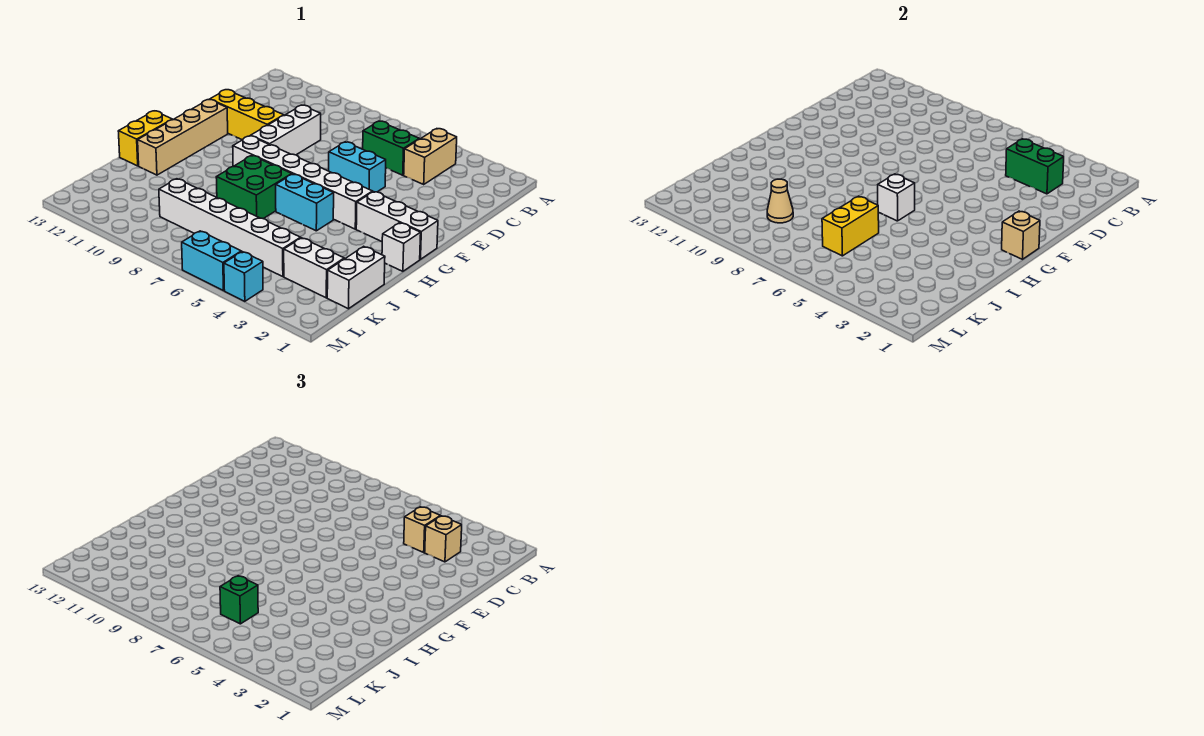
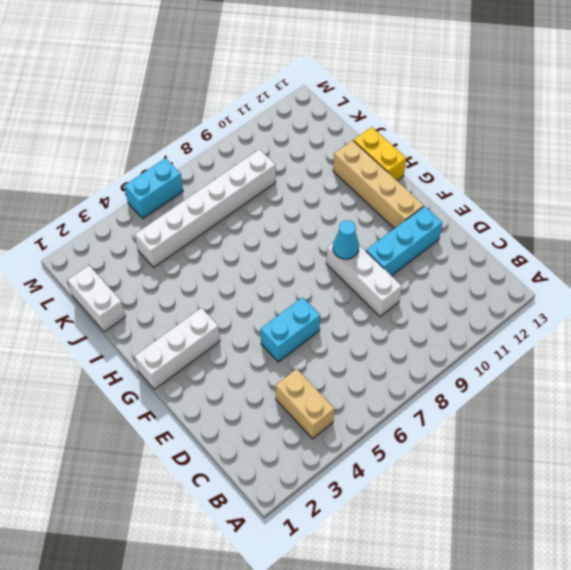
cyan 1x3 brick [366,206,442,276] -> yellow 1x3 brick [210,90,284,140]
cyan 1x1 cone [333,220,359,259] -> none
none -> green 1x2 brick [363,121,419,175]
none -> white 1x6 brick [233,136,373,229]
none -> white 1x1 brick [382,223,421,271]

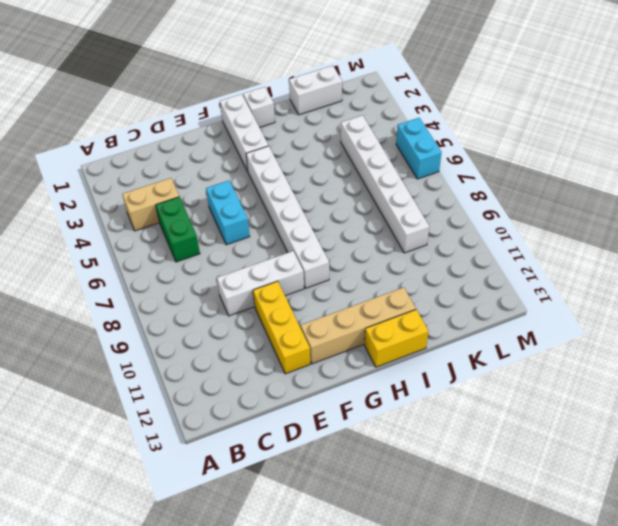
none -> cyan 1x2 brick [276,174,334,231]
none -> green 2x2 brick [216,156,292,219]
none -> white 1x2 brick [284,238,344,298]

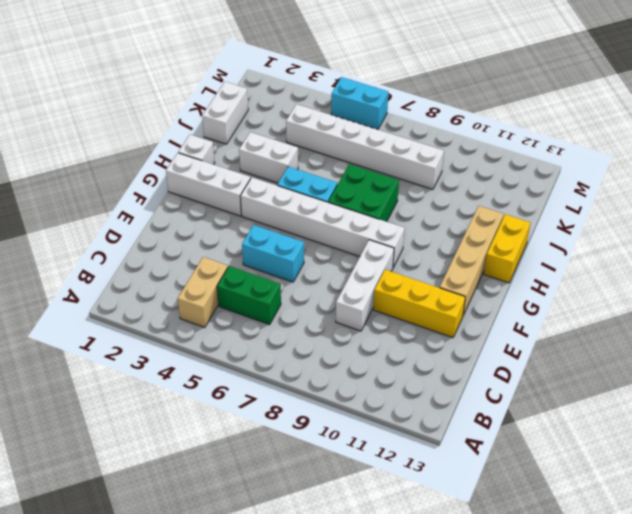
white 1x2 brick [239,132,298,183] -> white 1x2 brick moved to [284,238,344,298]
none -> cyan 1x1 brick [224,252,263,301]
none -> green 1x2 brick [1006,139,1064,194]
none -> tan 1x1 brick [1002,211,1040,259]

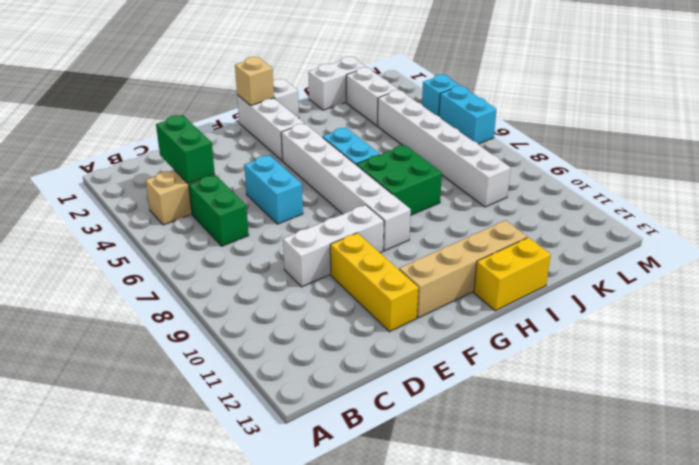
none -> white 1x1 brick [878,174,915,221]
none -> yellow 1x2 brick [822,196,879,256]
none -> tan 1x1 cone [767,179,793,223]

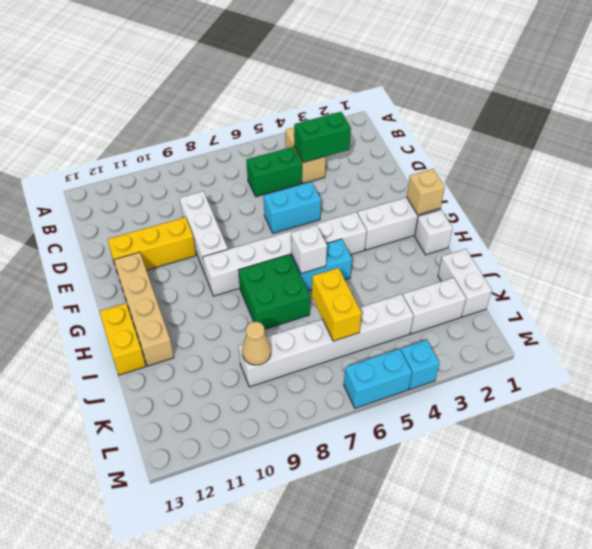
none -> tan 1x1 brick [425,516,462,562]
none -> tan 1x1 brick [404,507,440,552]
none -> green 1x1 brick [220,576,258,624]

